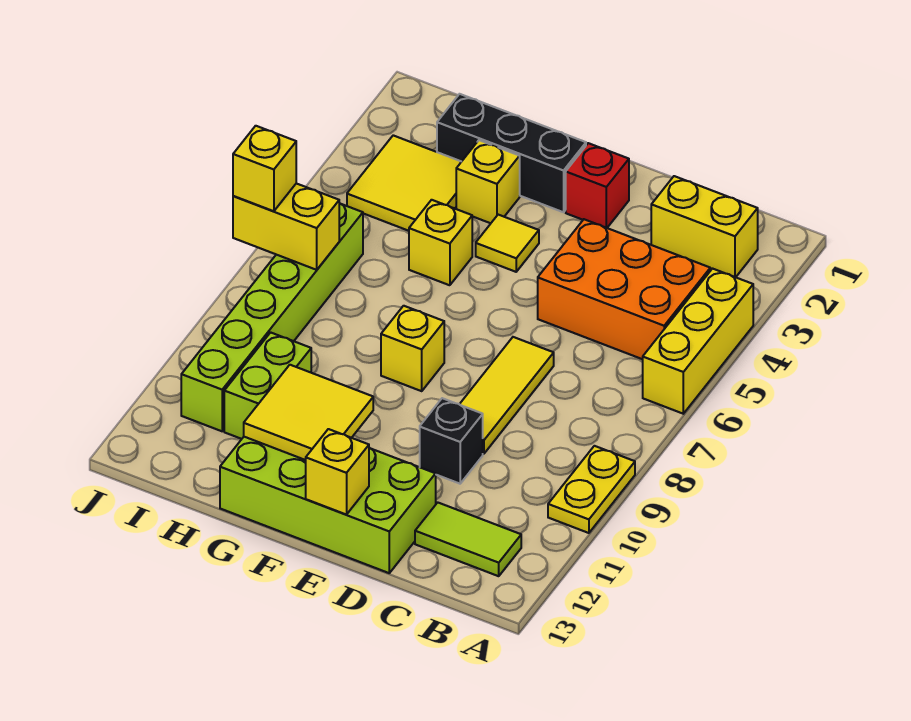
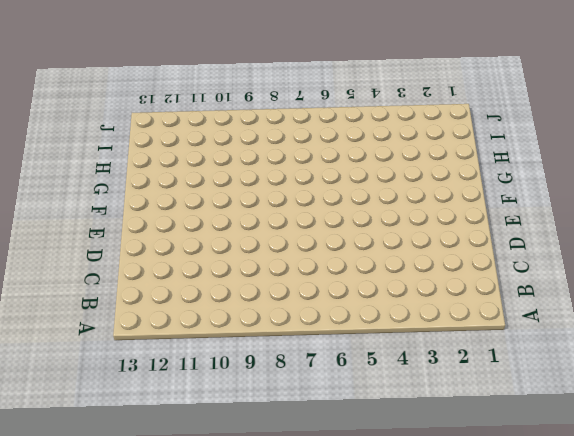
none -> yellow 1x3 brick [643,269,753,414]
none -> yellow 1x2 plate [548,446,635,533]
none -> yellow 1x2 brick [651,176,758,277]

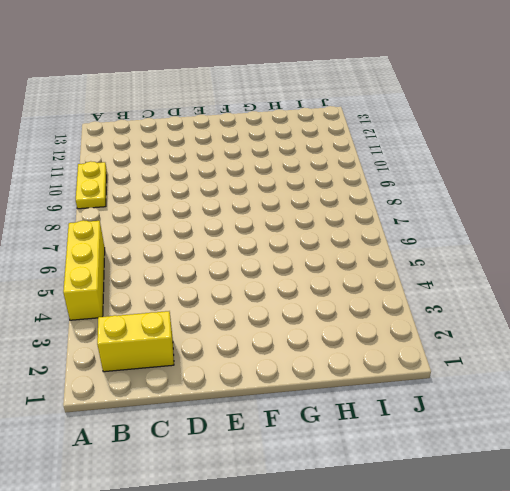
none -> orange 2x3 brick [538,219,710,359]
none -> lime 1x2 tile [415,503,521,576]
none -> yellow 1x3 tile [459,337,554,454]

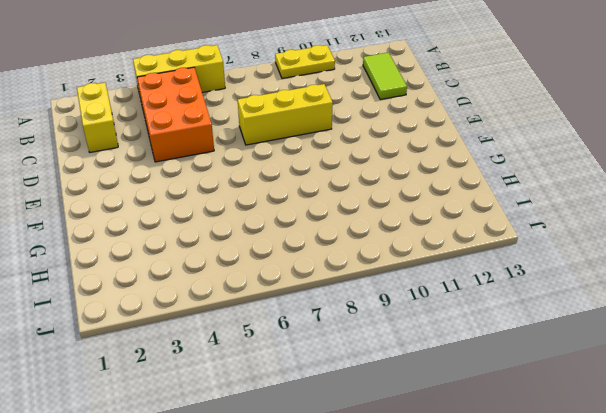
yellow 1x3 brick [238,84,333,145] -> yellow 1x3 tile [459,337,554,454]
none -> black 1x1 brick [420,398,483,484]
none -> lime 2x4 brick [220,437,436,573]
none -> red 1x1 brick [566,143,629,228]

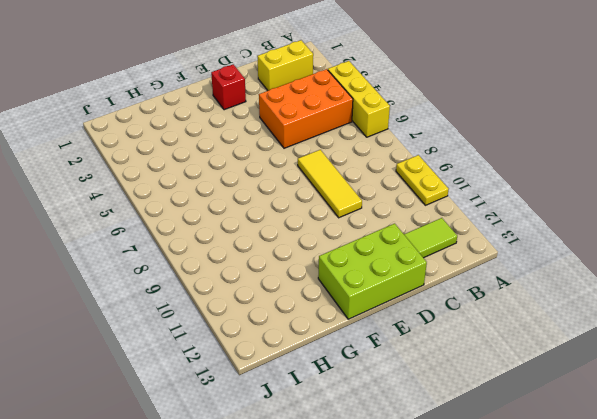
lime 2x3 brick [318,224,427,319] -> lime 2x4 brick [220,437,436,573]
none -> black 1x1 brick [420,398,483,484]
none -> black 1x3 brick [437,94,586,212]
none -> yellow 1x1 tile [476,215,539,272]

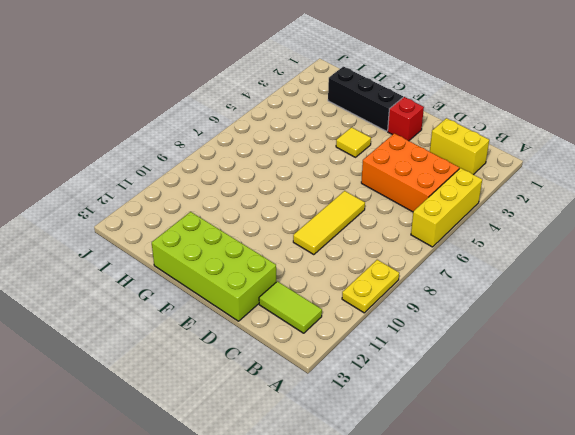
none -> black 1x1 brick [420,398,483,484]
none -> yellow 1x1 brick [381,306,444,391]
none -> yellow 1x1 brick [456,140,520,223]

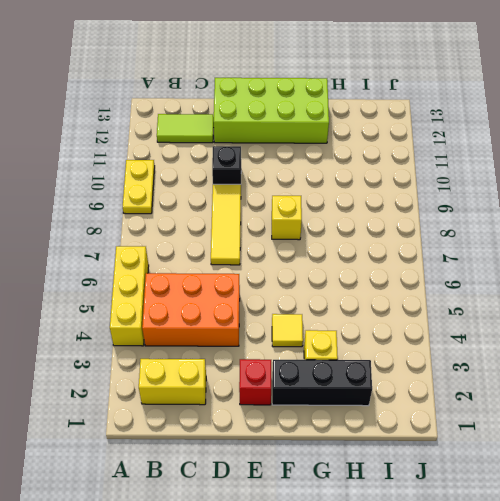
none -> yellow 1x1 brick [409,200,472,285]
none -> yellow 2x2 tile [347,135,461,231]
none -> lime 1x2 brick [224,332,311,439]

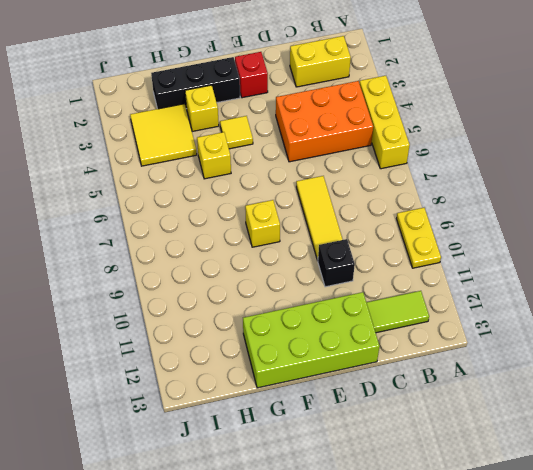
none -> lime 1x2 brick [224,332,311,439]
none -> lime 1x6 brick [181,203,363,431]
none -> yellow 1x1 brick [306,429,369,515]

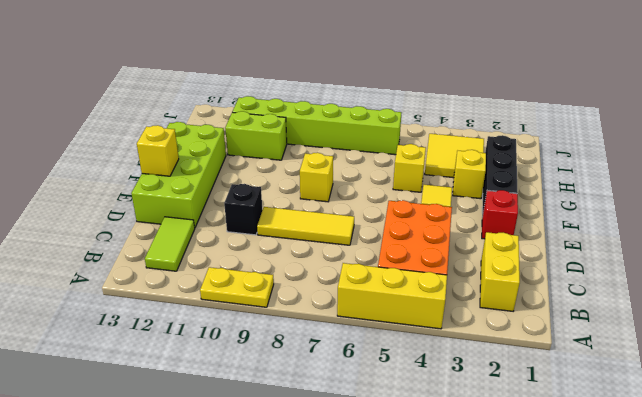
none -> yellow 2x2 tile [244,365,373,460]
none -> yellow 1x2 brick [233,183,339,270]
none -> yellow 1x1 brick [233,126,296,211]

